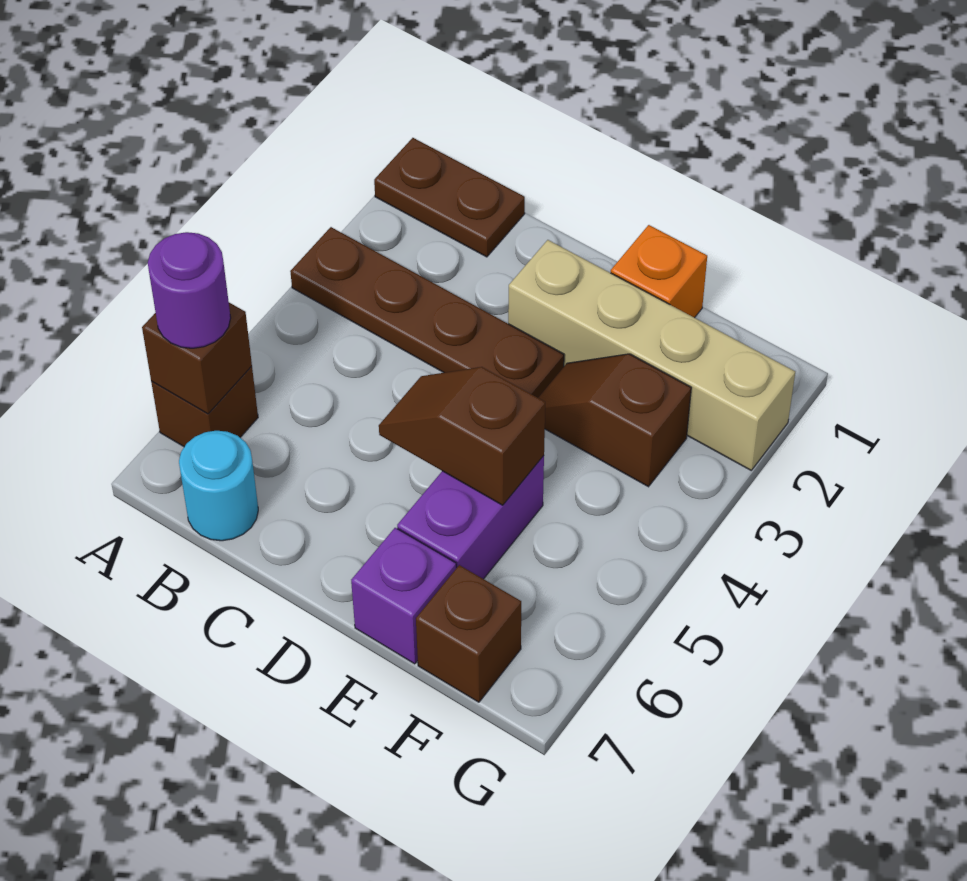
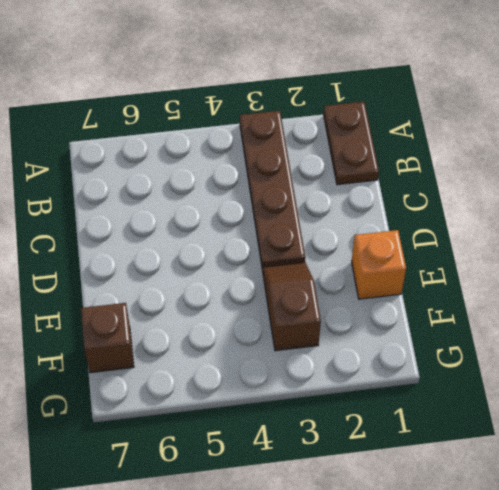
none -> brown 1x1 brick [151,366,258,447]
none -> cyan 1x1 round brick [179,431,258,541]
none -> tan 1x4 brick [508,240,795,470]

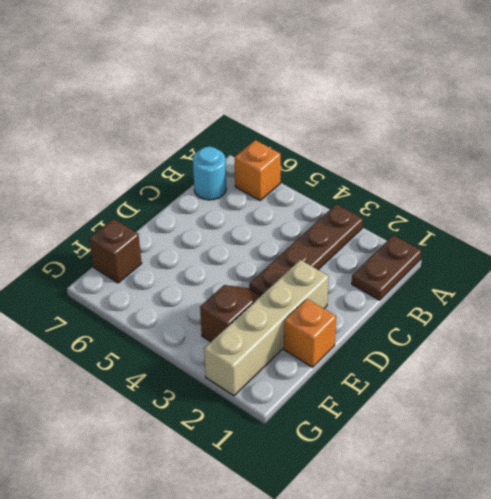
orange 1x1 brick [235,140,281,200] -> brown 1x1 brick [151,366,258,447]
none -> purple 1x2 brick [397,456,544,579]
none -> purple 1x1 brick [351,528,456,664]
none -> brown 1x1 brick [142,303,252,414]

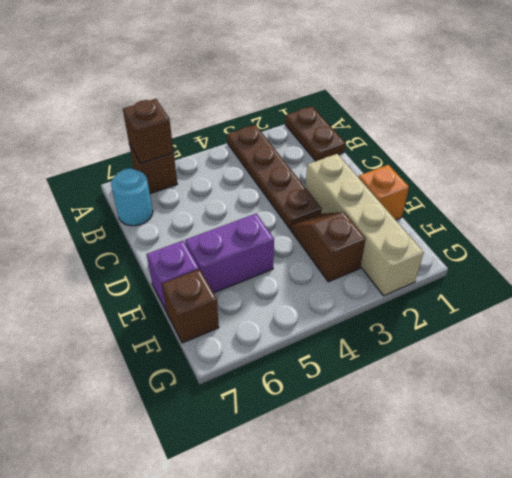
none -> brown 1x2 slope [379,367,545,505]
none -> purple 1x1 round brick [148,232,231,348]

